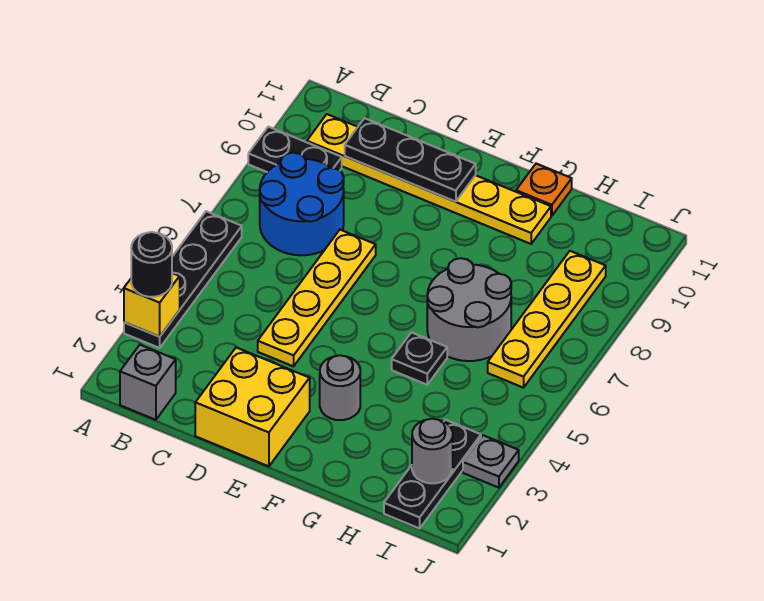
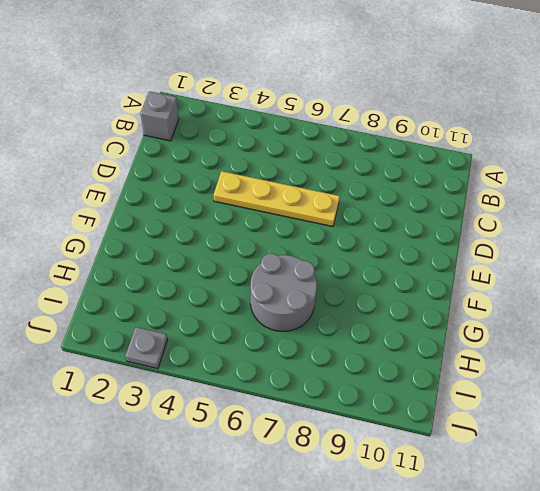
none -> black 1x4 plate [124,211,242,348]
none -> black 1x2 plate [248,127,342,172]
none -> blue 2x2 round brick [260,153,344,255]

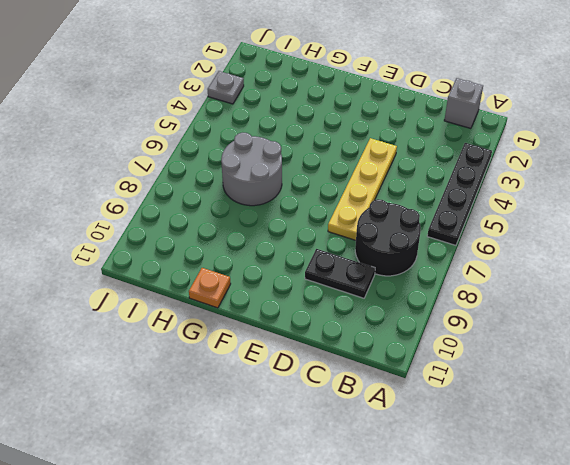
black 2x2 round brick [355,199,421,276] -> blue 2x2 round brick [260,153,344,255]
black 1x2 plate [305,249,375,298] -> black 1x2 plate moved to [248,127,342,172]
none -> yellow 1x6 plate [307,114,551,244]
none -> yellow 2x2 brick [195,348,310,466]
none -> grey 1x1 round brick [320,355,360,420]

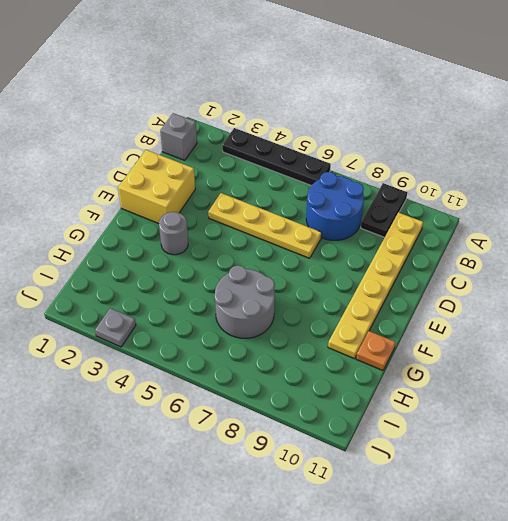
none -> black 1x1 plate [392,332,447,385]
none -> black 1x3 plate [384,420,481,528]
none -> yellow 1x4 plate [488,251,606,388]

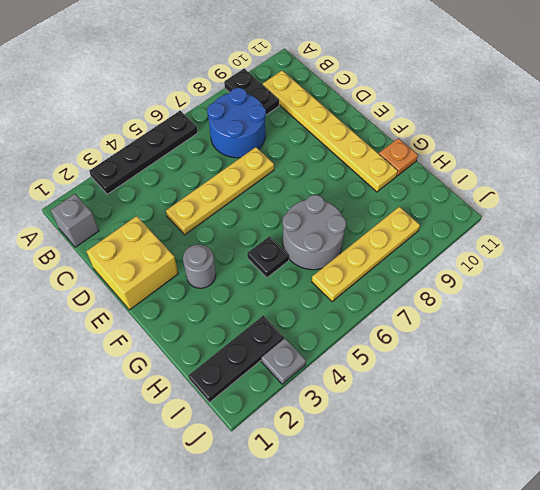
none -> yellow 1x1 brick [124,273,180,337]
none -> black 1x3 plate [345,118,476,202]
none -> grey 1x1 round brick [412,419,453,483]

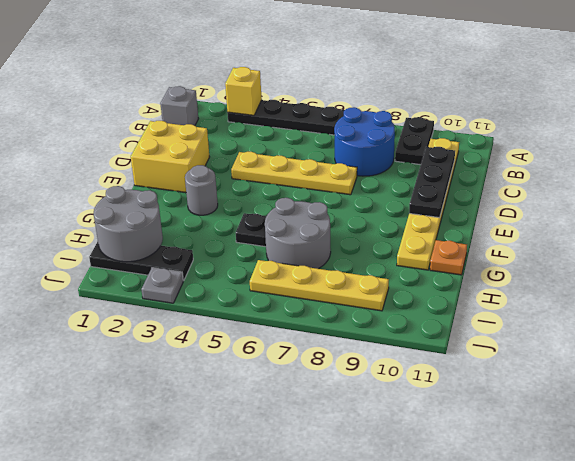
grey 2x2 round brick [94,186,163,262] -> grey 1x1 round brick [412,419,453,483]
none -> black 1x1 round brick [131,232,172,297]

